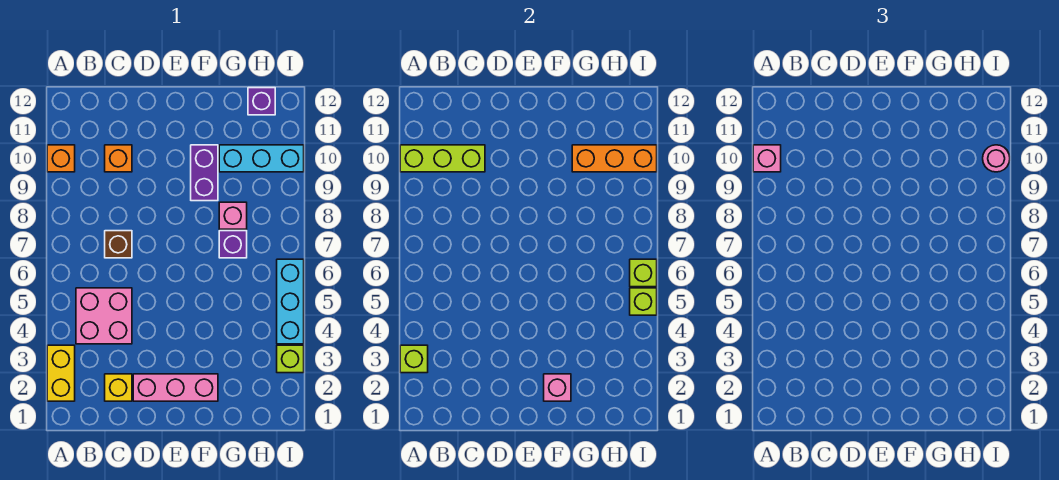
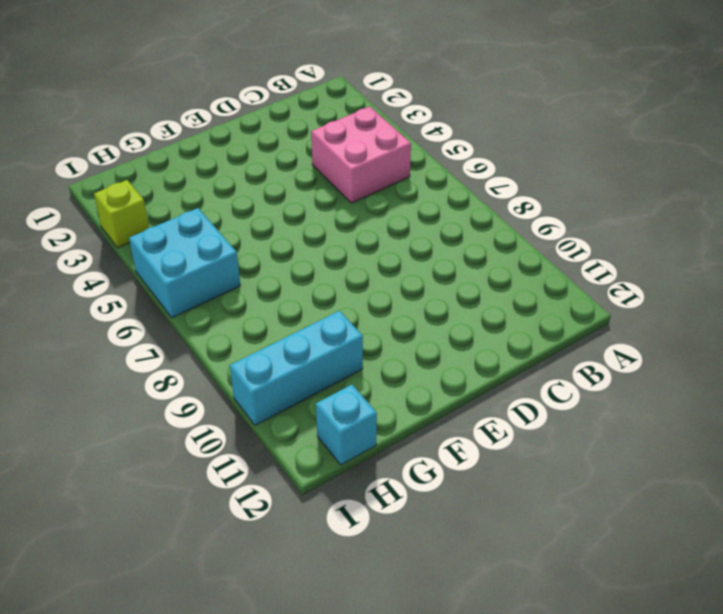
cyan 2x2 brick [129,208,240,318] -> cyan 1x3 brick [277,259,304,344]
cyan 1x1 brick [316,385,377,465] -> purple 1x1 brick [248,88,275,115]
none -> yellow 1x2 brick [47,345,75,401]
none -> orange 1x1 brick [47,145,75,172]
none -> yellow 1x1 brick [105,374,132,401]

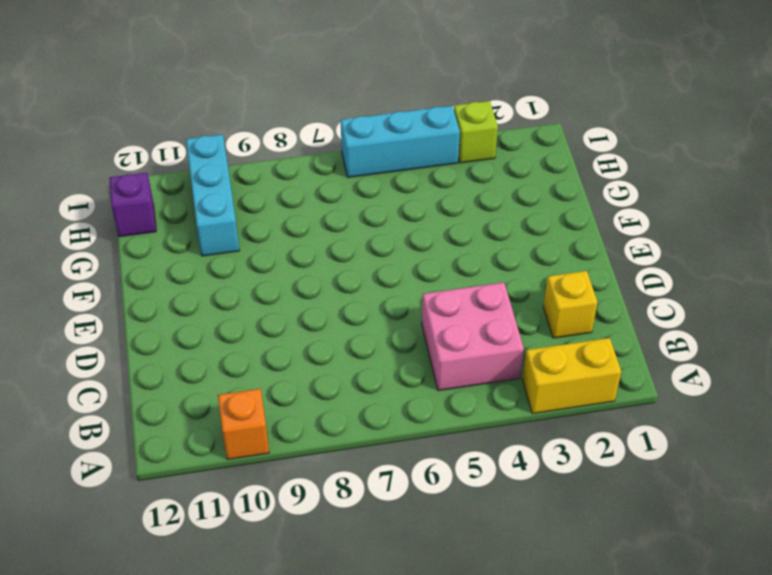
none -> brown 1x1 brick [105,231,132,258]
none -> orange 1x1 brick [105,145,132,172]
none -> pink 1x3 brick [133,374,218,401]

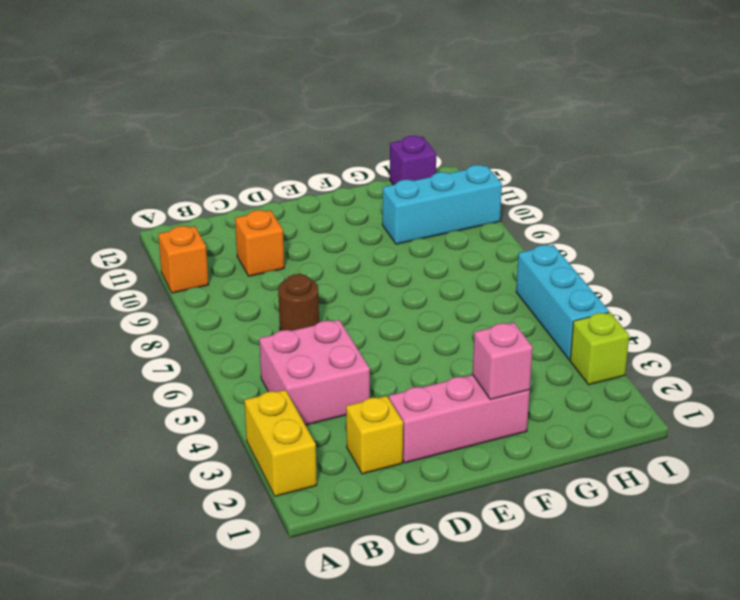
brown 1x1 round brick [278,274,319,331] -> brown 1x1 brick [105,231,132,258]
none -> purple 1x2 brick [191,145,218,201]
none -> purple 1x1 brick [219,231,247,258]
none -> pink 1x1 brick [219,202,247,229]

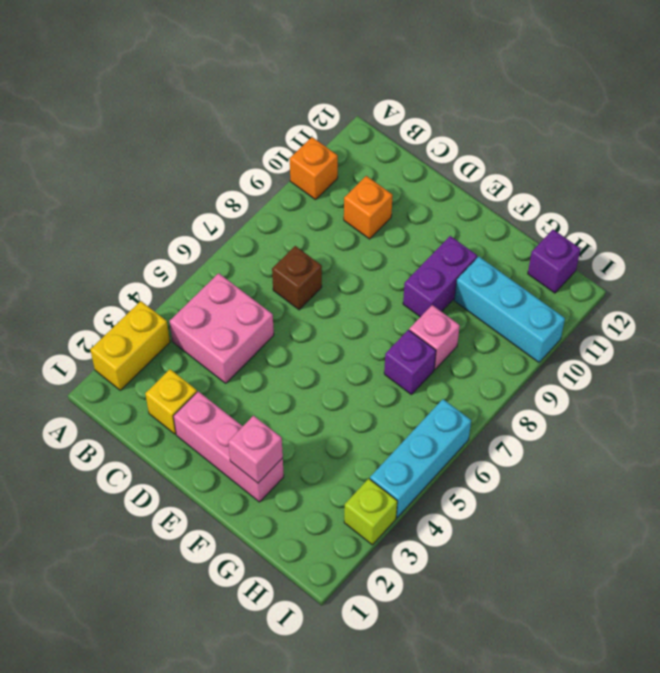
none -> lime 1x1 brick [400,345,428,373]
none -> lime 1x3 brick [400,145,485,172]
none -> orange 1x3 brick [572,145,657,172]

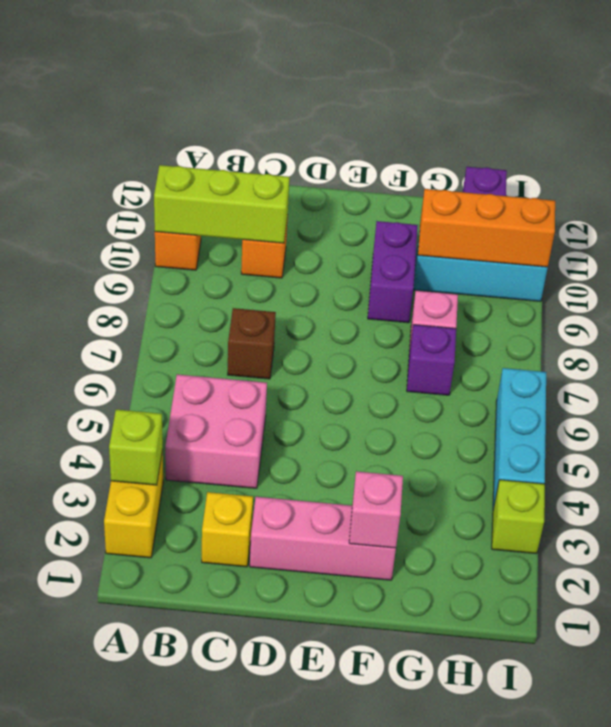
none -> lime 1x1 brick [630,288,657,315]
none -> lime 1x1 brick [630,259,657,287]
none -> pink 1x1 brick [753,145,781,172]

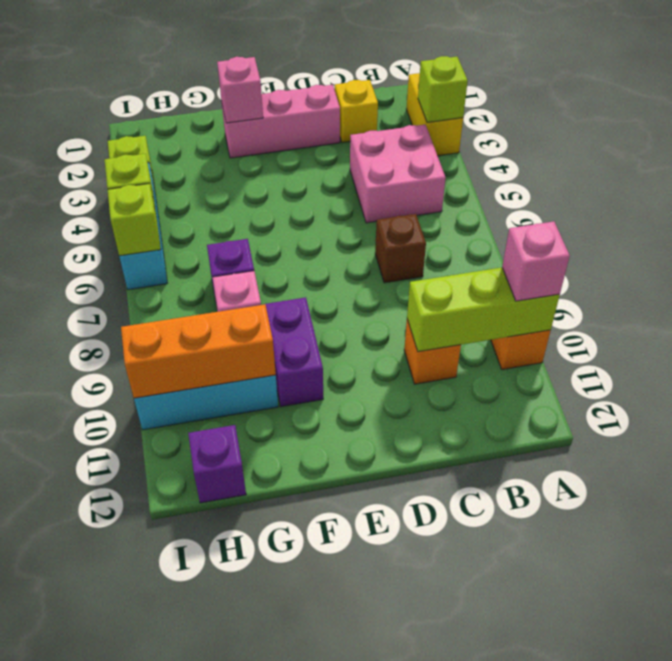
none -> pink 1x1 round brick [983,145,1010,172]

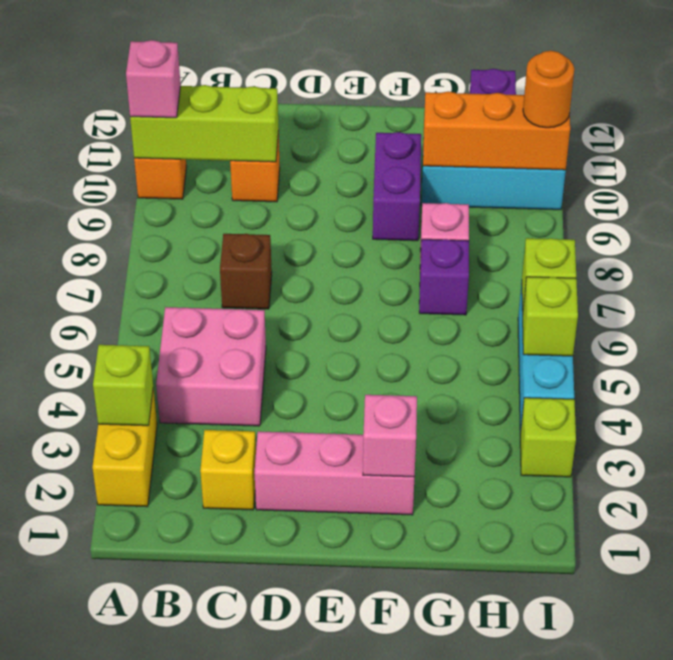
orange 1x1 round brick [523,51,574,128] -> pink 1x1 round brick [983,145,1010,172]

